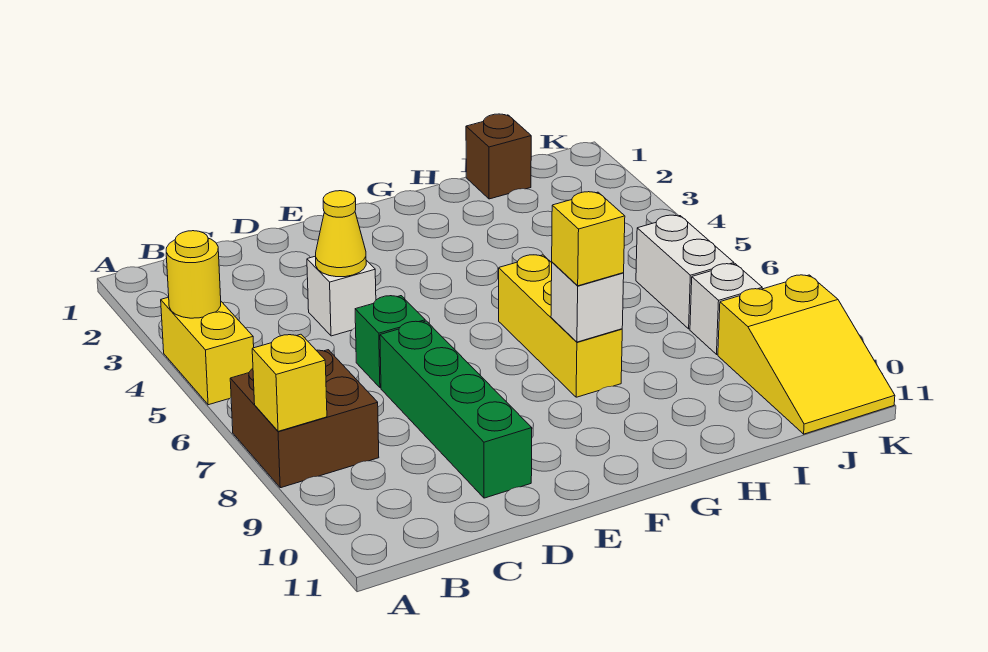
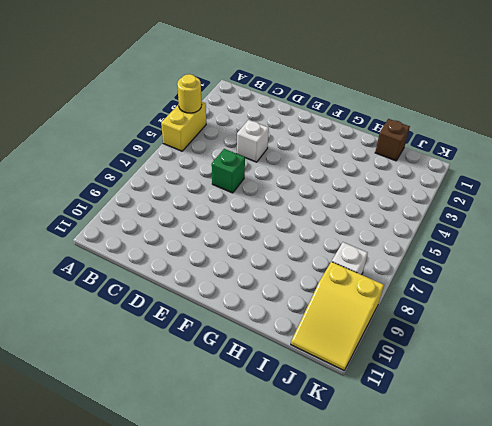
none -> brown 2x2 brick [230,350,379,488]
none -> green 1x4 brick [380,321,532,498]
none -> yellow 1x3 brick [499,255,622,397]

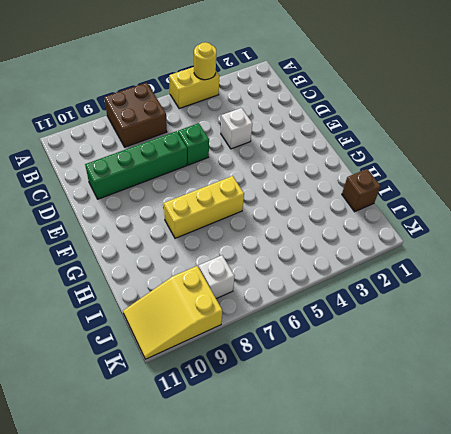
none -> white 1x2 brick [636,215,734,329]
none -> yellow 1x1 brick [252,334,327,431]
none -> yellow 1x1 cone [316,191,366,277]

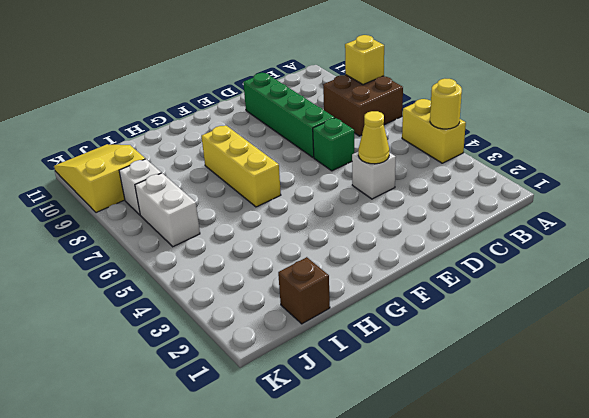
none -> white 1x1 brick [551,262,624,342]
none -> yellow 1x1 brick [552,192,625,286]

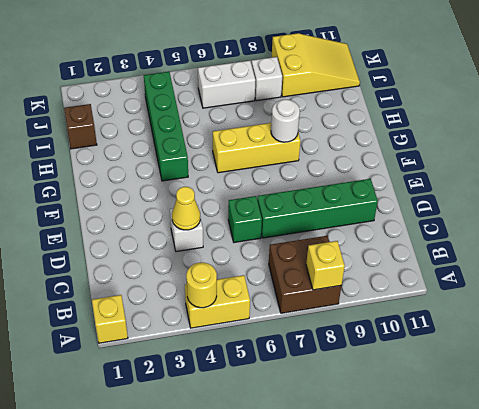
yellow 1x1 brick [92,295,128,343] -> yellow 1x1 brick moved to [552,192,625,286]
green 1x4 brick [144,72,188,181] -> none
white 1x1 round brick [271,100,300,142] -> white 1x1 brick [551,262,624,342]

